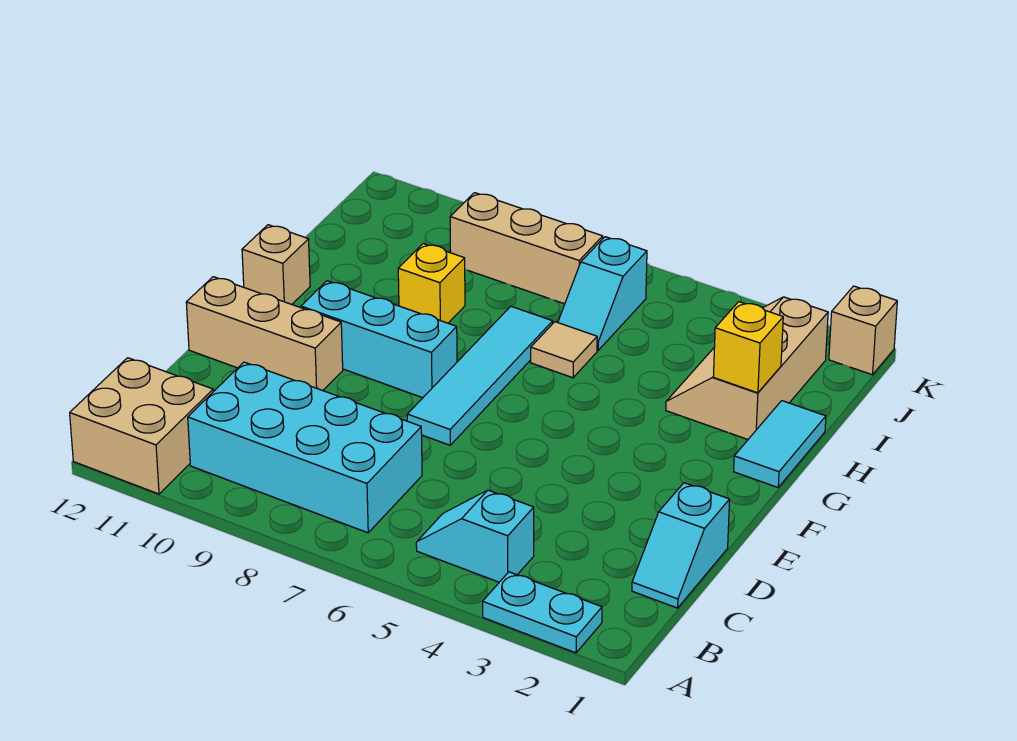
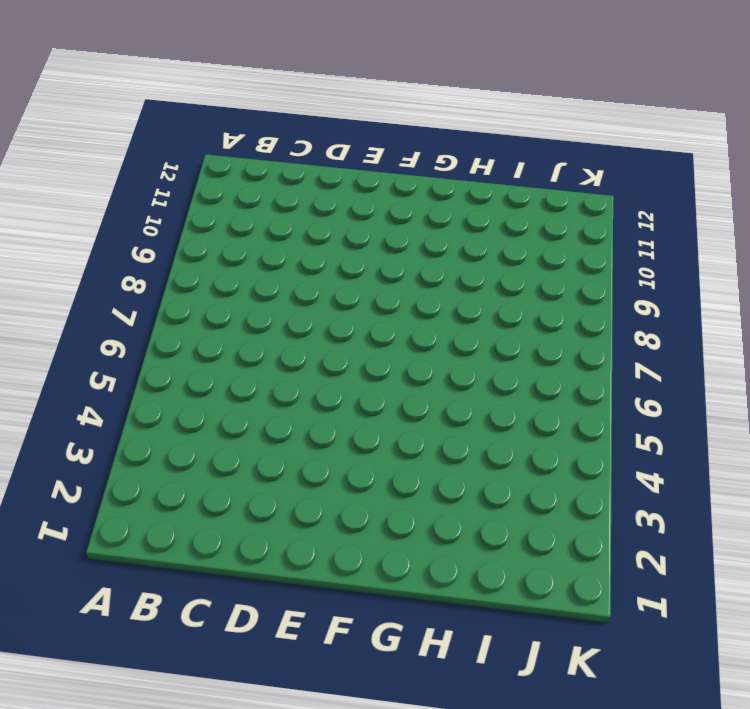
none -> cyan 1x2 plate [483,572,602,653]
none -> tan 2x2 brick [70,358,213,494]
none -> cyan 1x2 slope [416,490,534,582]

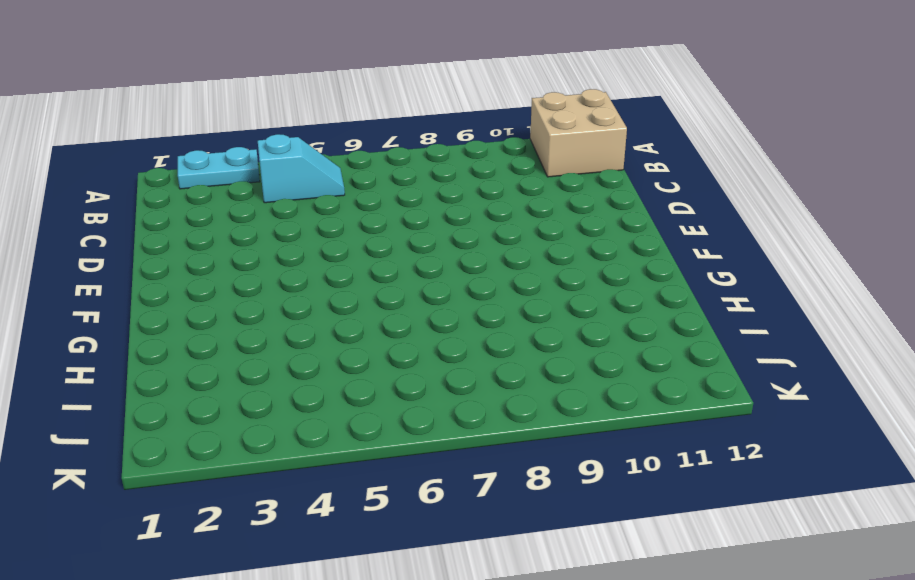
none -> cyan 2x4 brick [188,362,422,533]
none -> cyan 1x2 slope [632,483,730,608]
none -> cyan 1x4 tile [407,306,553,445]

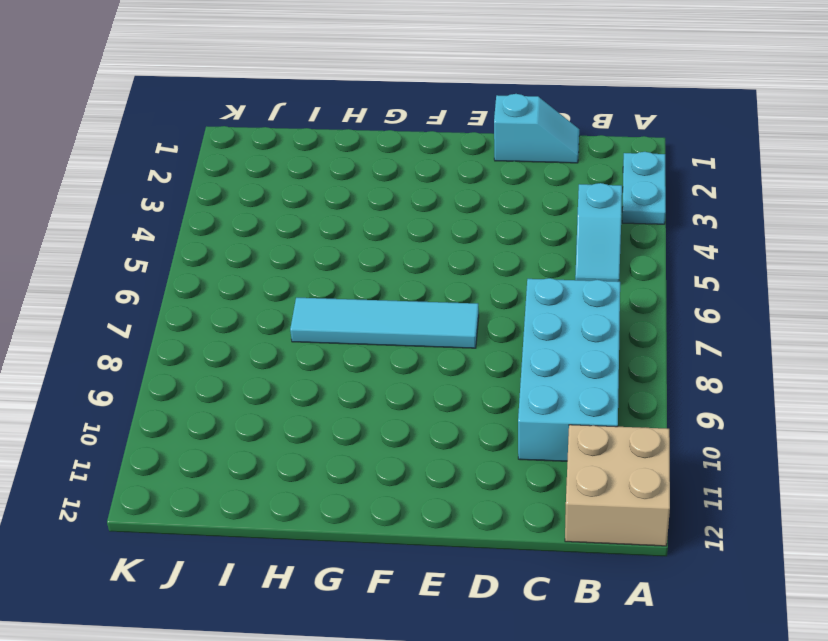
none -> tan 1x3 brick [186,277,343,391]
none -> cyan 1x3 brick [301,281,457,398]
none -> cyan 1x2 tile [734,401,826,487]

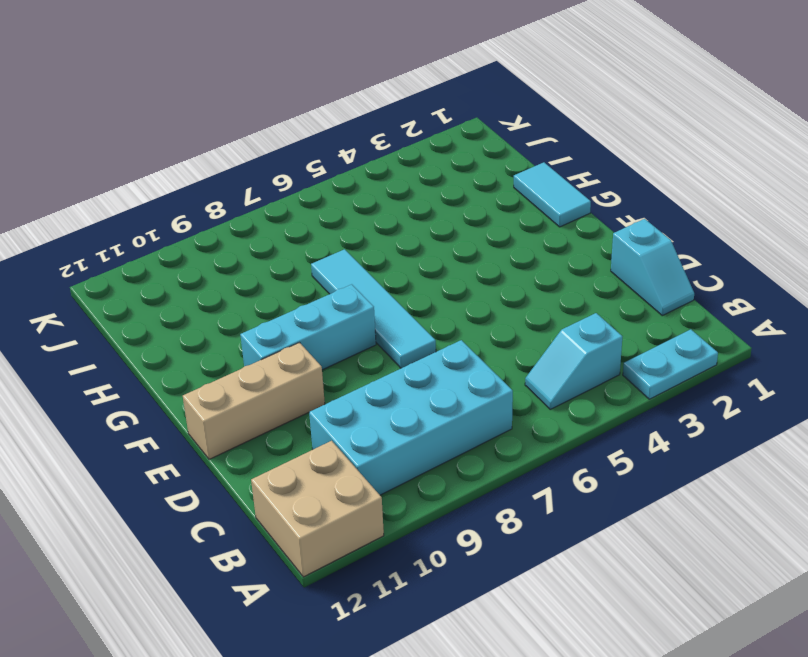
none -> tan 1x1 brick [242,225,310,304]
none -> tan 2x3 slope [666,297,828,439]
none -> tan 1x1 tile [531,322,597,378]

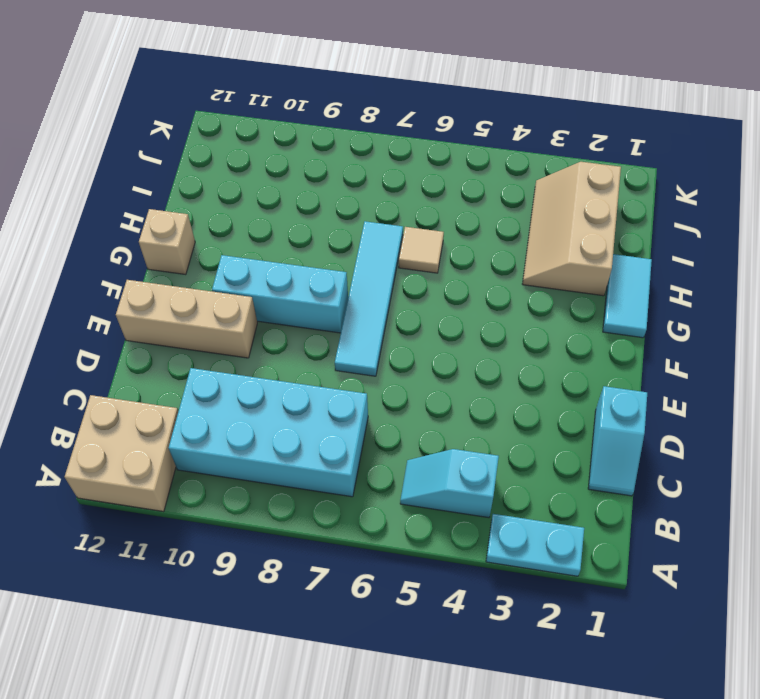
none -> yellow 1x1 brick [398,244,465,323]
none -> cyan 1x2 slope [558,237,647,351]
none -> tan 1x3 brick [450,193,603,304]

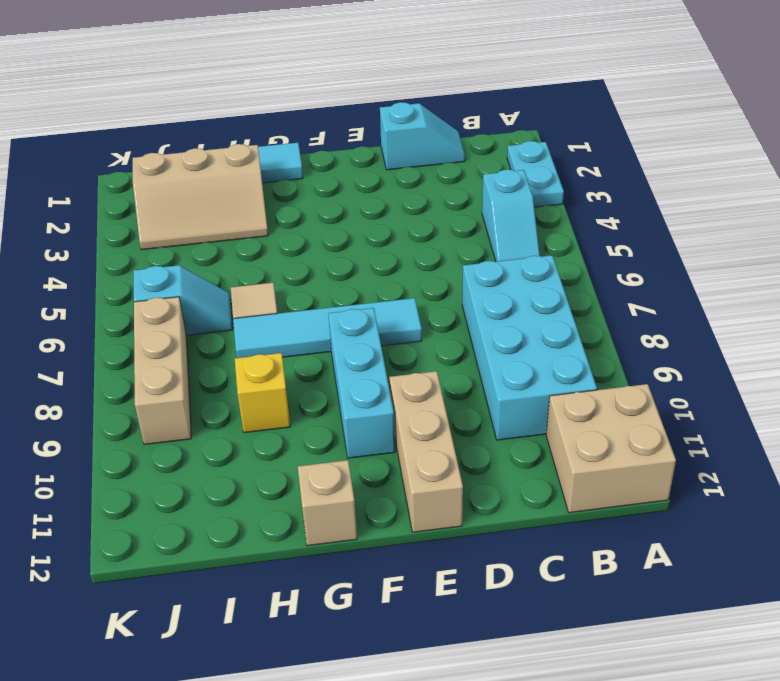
none -> tan 1x1 brick [829,286,897,375]
none -> yellow 1x1 brick [713,302,783,393]

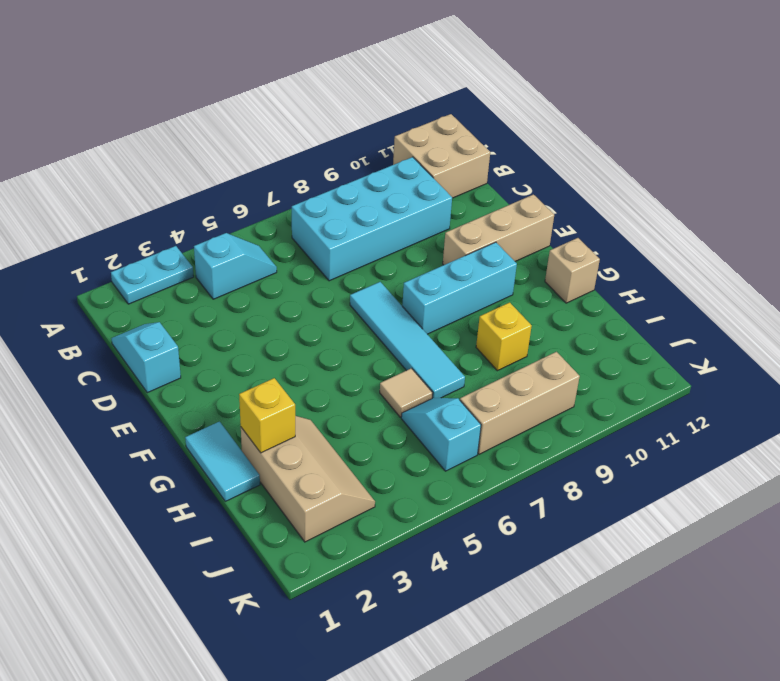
none -> tan 1x1 brick [829,286,897,375]

